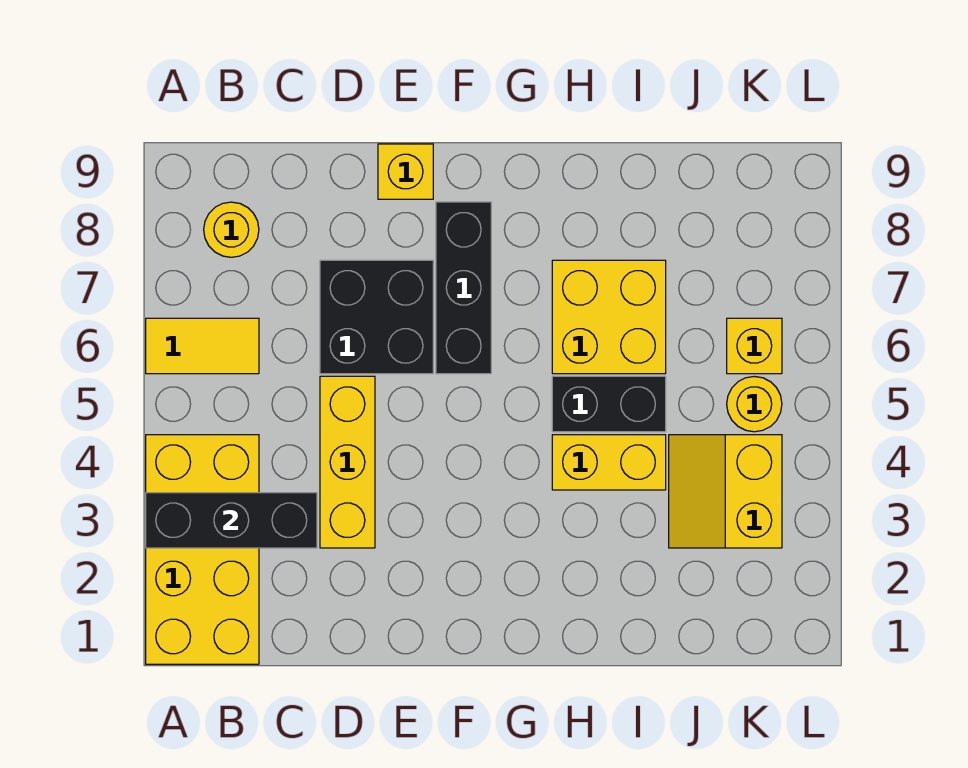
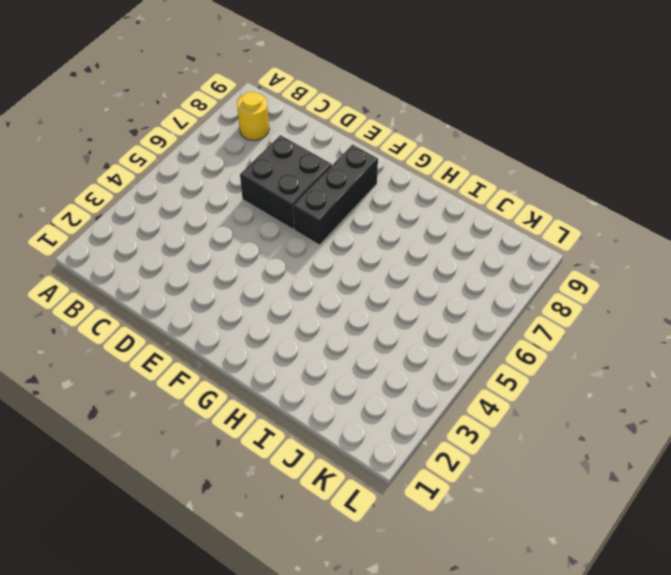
none -> yellow 2x4 brick [146,435,259,664]
none -> yellow 1x2 tile [146,318,259,374]
none -> yellow 1x3 brick [320,376,375,548]

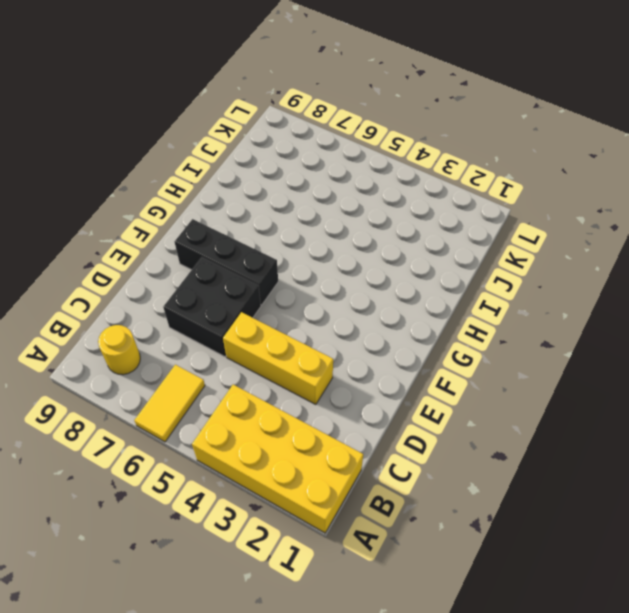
none -> yellow 1x1 brick [378,144,433,199]
none -> yellow 1x2 brick [552,435,666,490]
none -> black 1x2 brick [552,376,666,432]

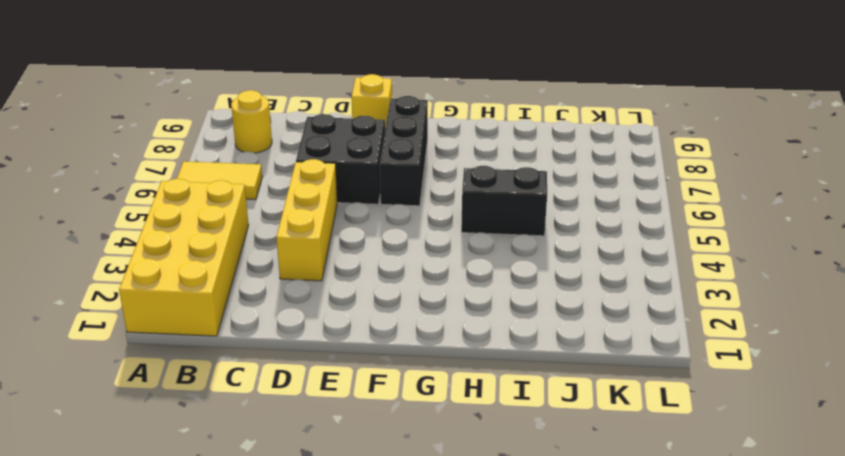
none -> yellow 1x2 brick [552,435,666,490]
none -> yellow 2x2 brick [552,260,666,374]
none -> yellow 2x2 slope [669,435,782,548]

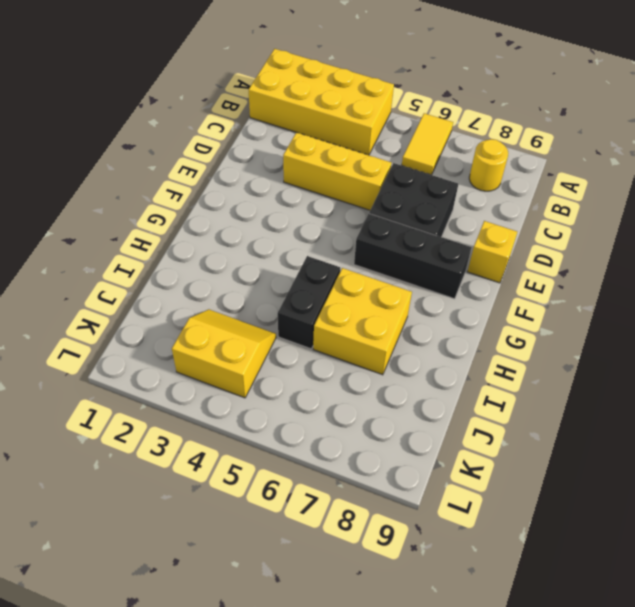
none -> yellow 1x2 brick [552,435,666,490]
none -> yellow 1x1 round brick [727,376,782,432]
none -> yellow 1x1 brick [727,318,782,374]

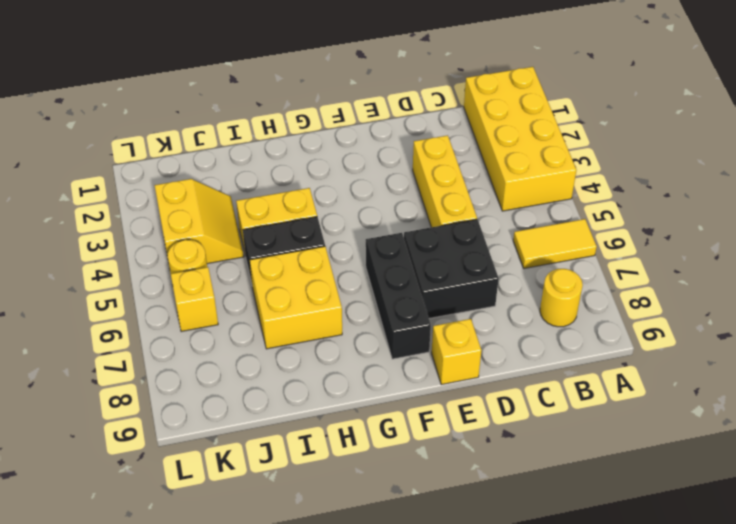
none -> black 1x3 brick [146,493,317,548]

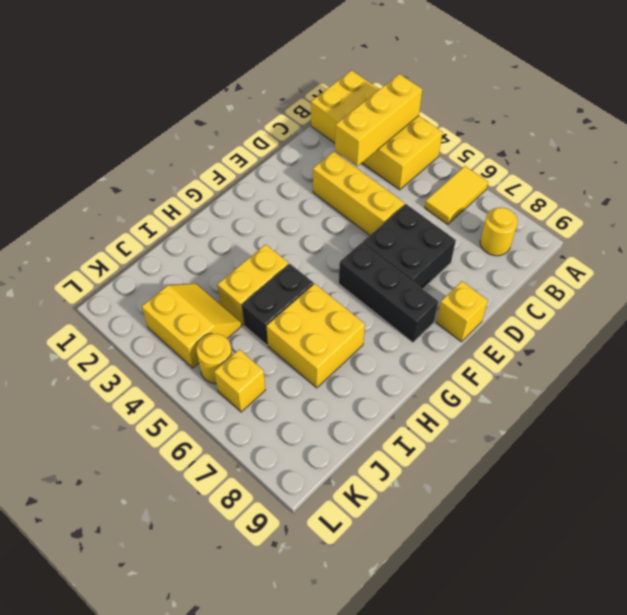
yellow 1x3 brick [335,74,422,166] -> black 1x3 brick [146,493,317,548]

